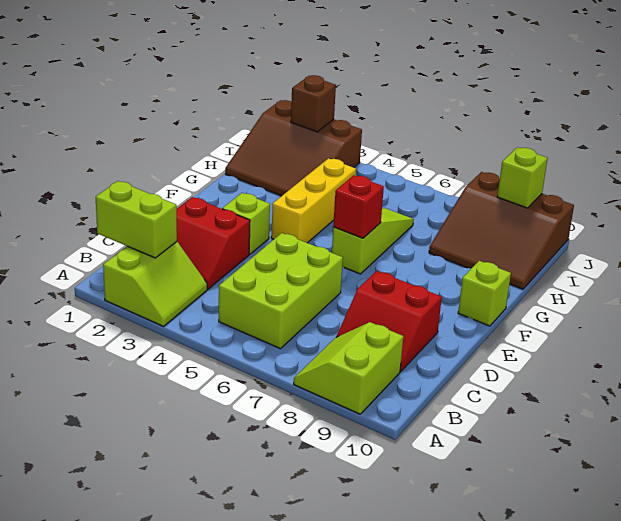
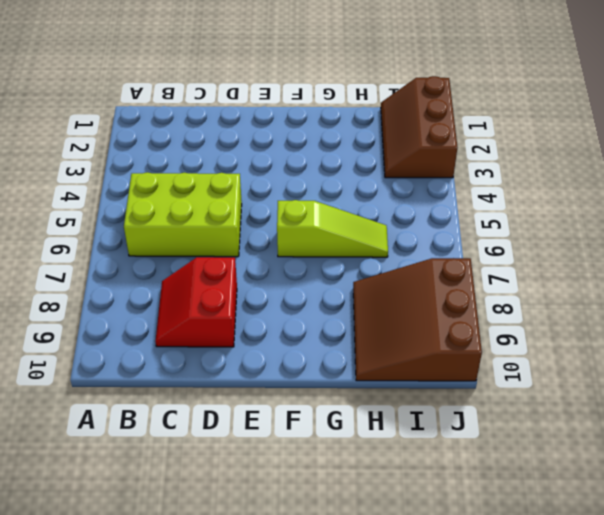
brown 2x3 slope [381,76,457,178] -> brown 3x3 slope [225,100,362,196]
none -> lime 2x2 slope [103,242,207,326]
none -> lime 2x2 slope [294,322,403,414]
none -> red 2x2 slope [177,197,250,289]

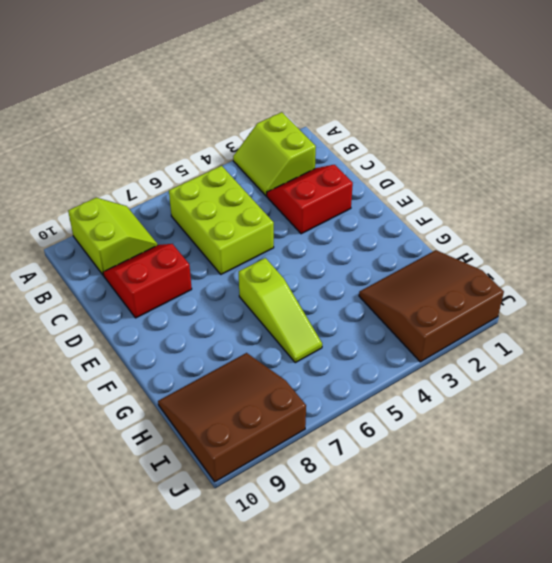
none -> lime 1x1 brick [222,193,270,254]
none -> yellow 1x3 brick [271,158,356,243]
none -> lime 1x1 brick [458,261,511,326]

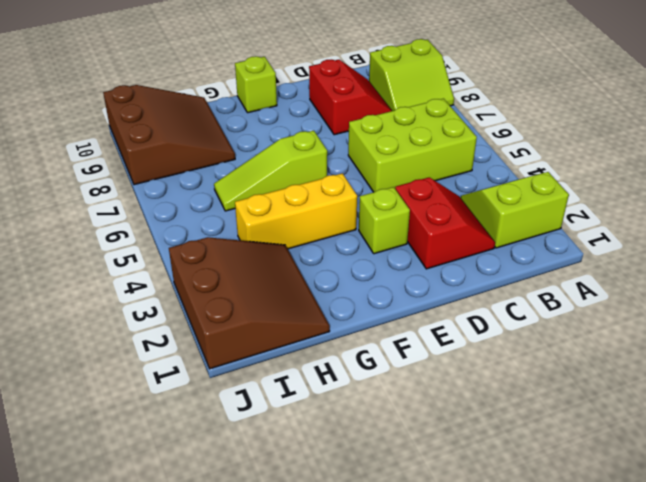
none -> lime 1x2 brick [96,181,177,258]
none -> red 1x1 brick [333,175,384,238]
none -> brown 1x1 brick [291,75,336,132]

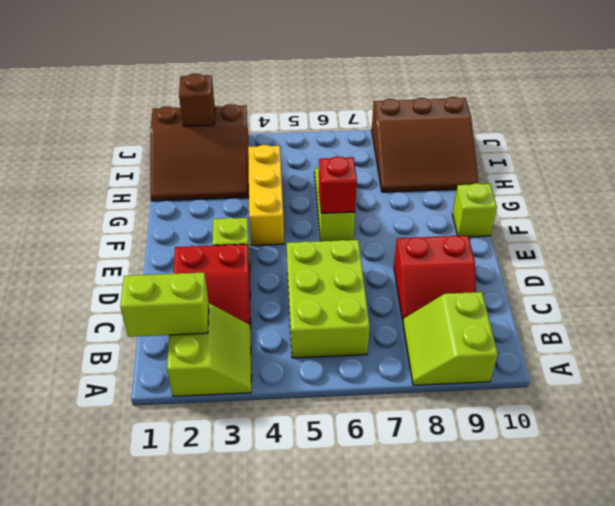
none -> lime 1x1 brick [497,147,548,208]

